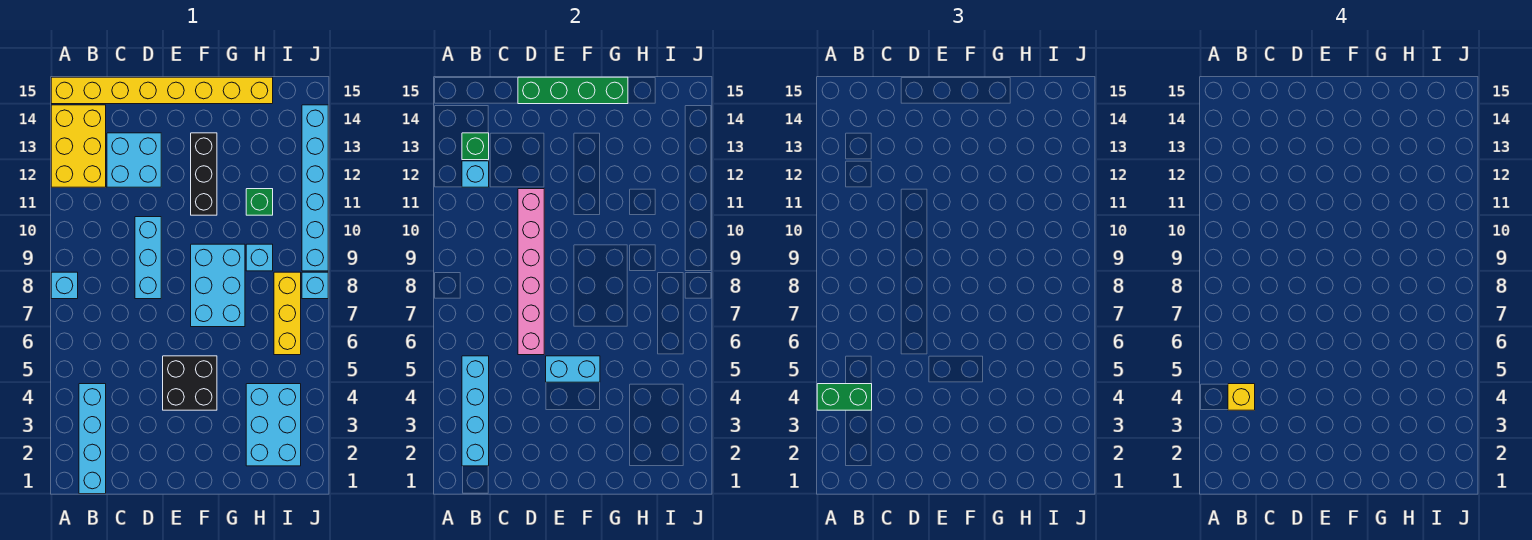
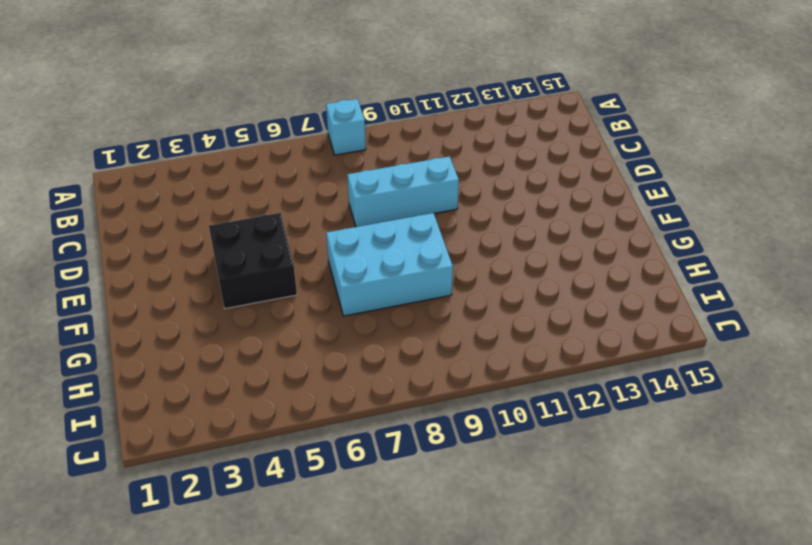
none -> yellow 2x3 brick [51,105,106,187]
none -> yellow 1x8 brick [51,77,273,104]
none -> cyan 1x4 brick [79,384,106,494]

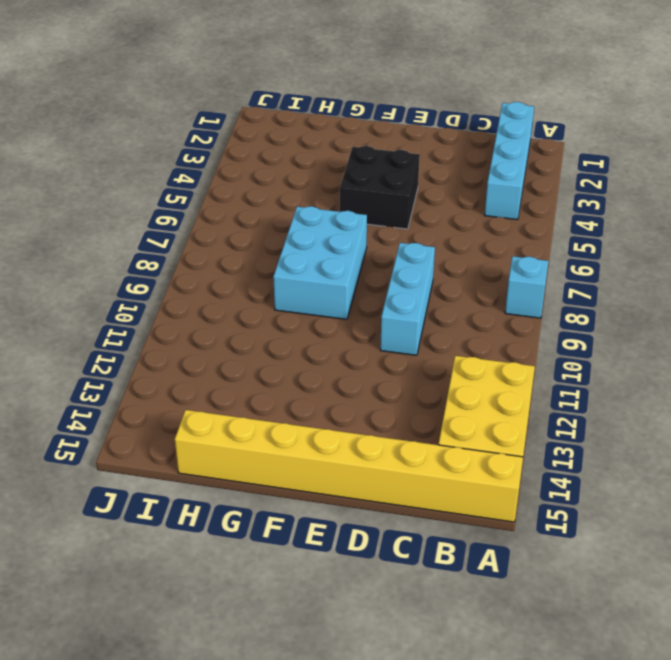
none -> cyan 2x2 brick [107,133,161,187]
none -> black 1x3 brick [191,133,217,215]
none -> cyan 2x3 brick [246,384,301,466]

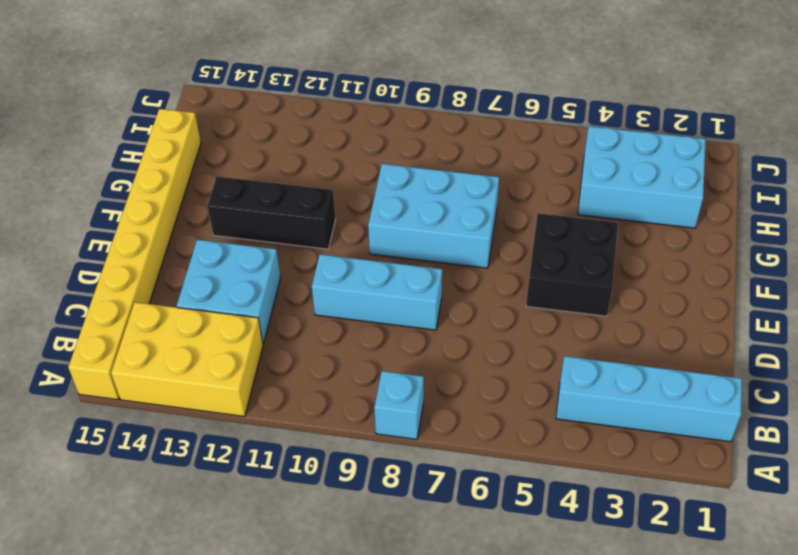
none -> cyan 1x1 brick [246,244,273,271]
none -> green 1x1 brick [246,189,273,215]
none -> yellow 1x3 brick [274,272,301,355]

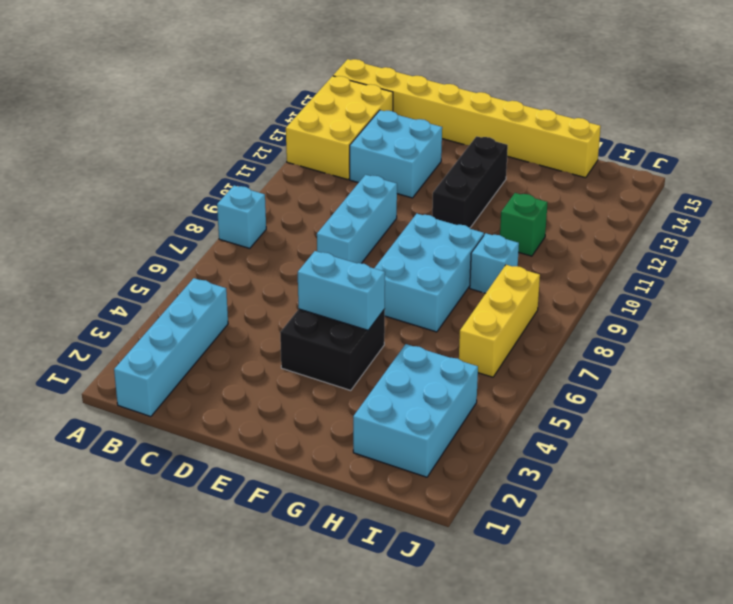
none -> cyan 1x1 brick [302,272,328,299]
none -> cyan 1x6 brick [302,105,328,271]
none -> cyan 1x4 brick [462,356,489,466]

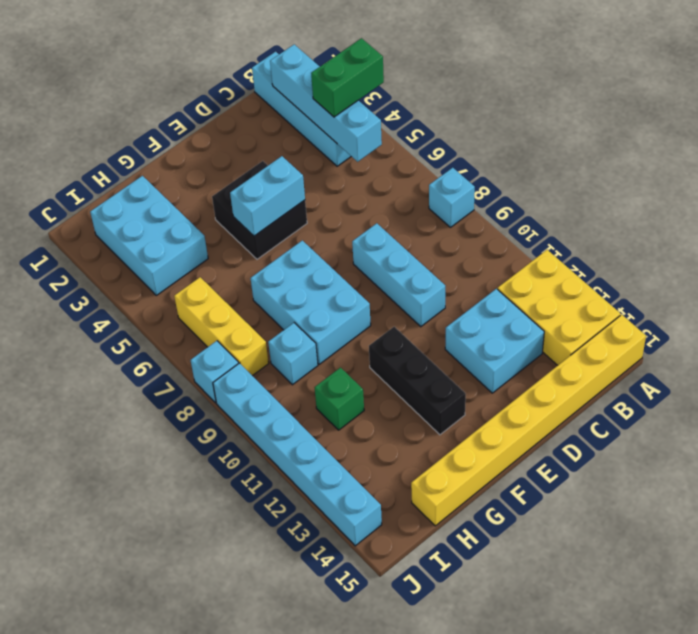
none -> cyan 1x1 brick [462,161,489,187]
none -> green 1x1 brick [462,133,489,160]
none -> pink 1x6 brick [518,189,544,355]

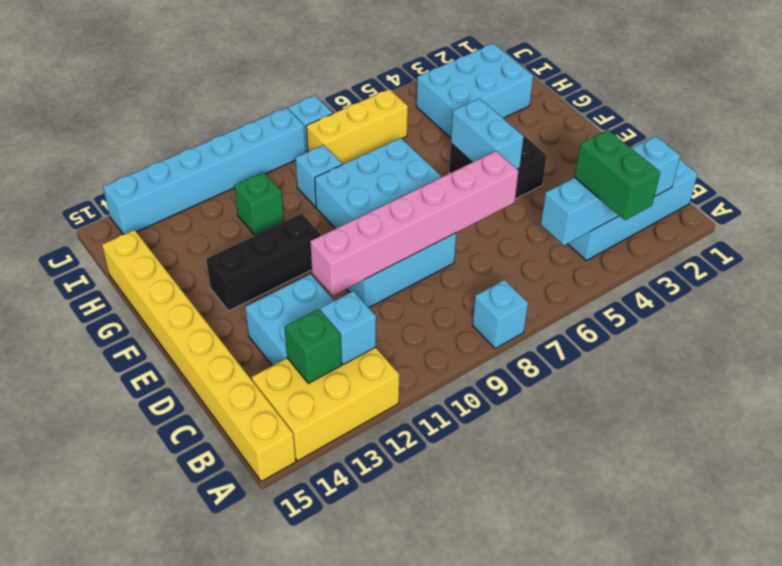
none -> green 1x4 brick [518,77,628,104]
none -> yellow 1x1 brick [1228,384,1255,410]

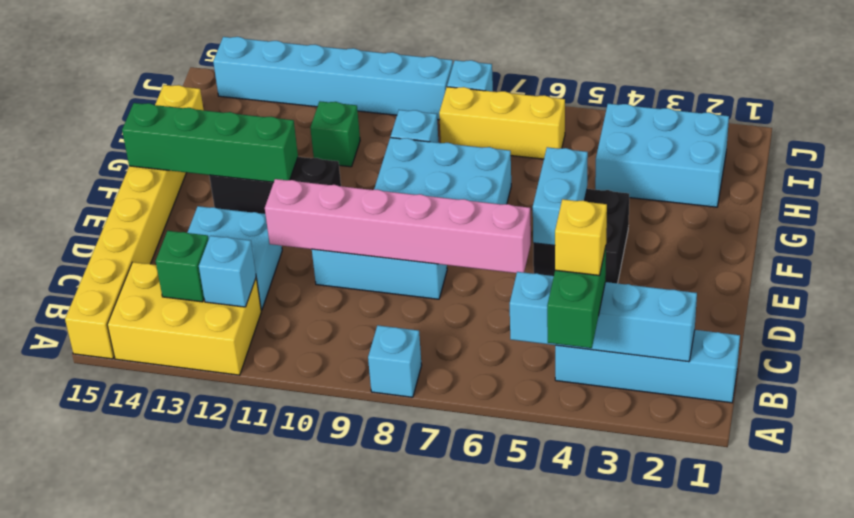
green 1x4 brick [122,103,298,182] -> green 1x4 brick turned to [518,77,628,104]

